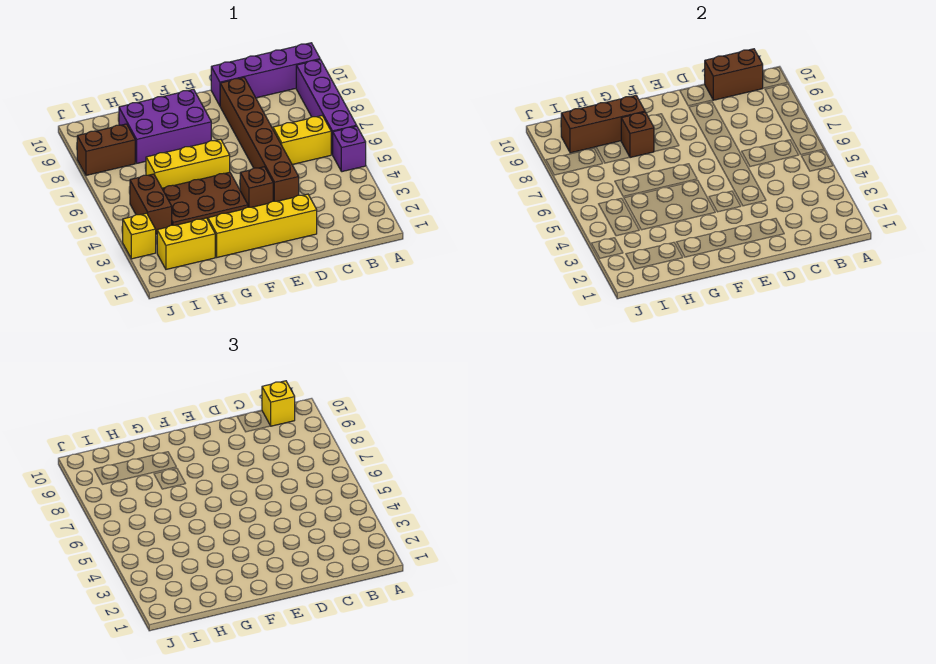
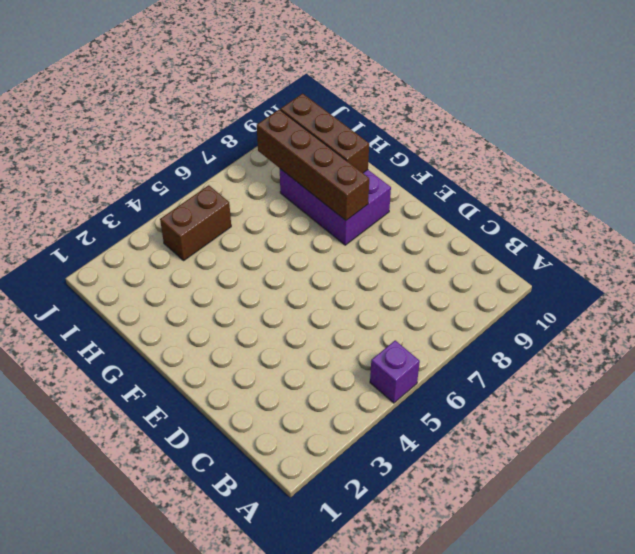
brown 1x4 brick [257,109,369,220] -> brown 1x1 brick [621,112,654,158]
none -> purple 1x4 brick [296,60,357,155]
none -> purple 1x4 brick [211,43,320,106]
none -> yellow 1x2 brick [273,116,331,165]

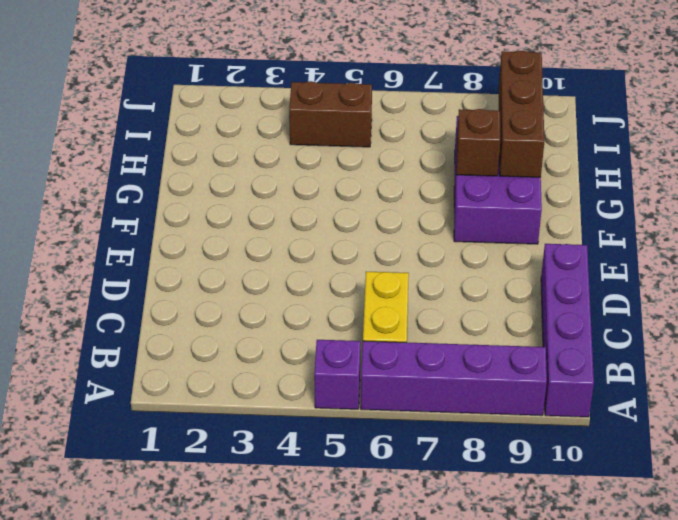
none -> yellow 1x4 brick [208,194,317,257]
none -> brown 1x6 brick [220,78,299,201]
none -> brown 1x1 brick [240,167,273,207]

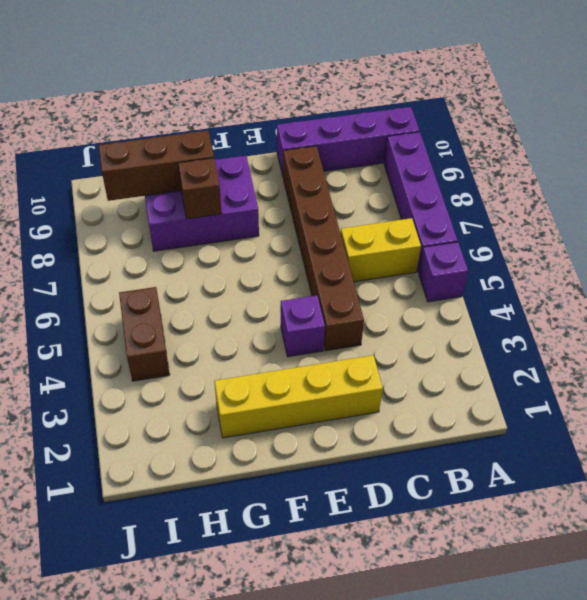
purple 1x1 brick [281,295,325,357] -> brown 1x1 brick [240,167,273,207]
none -> brown 2x3 plate [162,172,248,225]
none -> yellow 1x3 brick [146,139,230,188]
none -> yellow 1x2 brick [157,218,215,269]

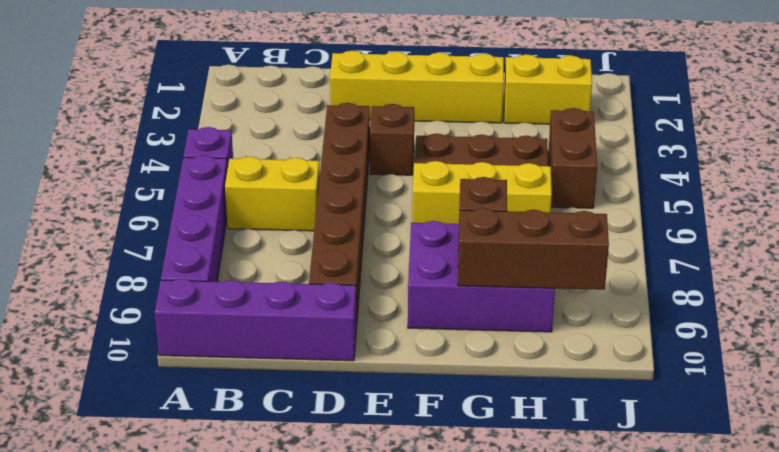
none -> brown 1x2 brick [77,124,135,175]
none -> yellow 1x1 brick [123,213,156,259]
none -> brown 1x2 brick [705,49,763,100]

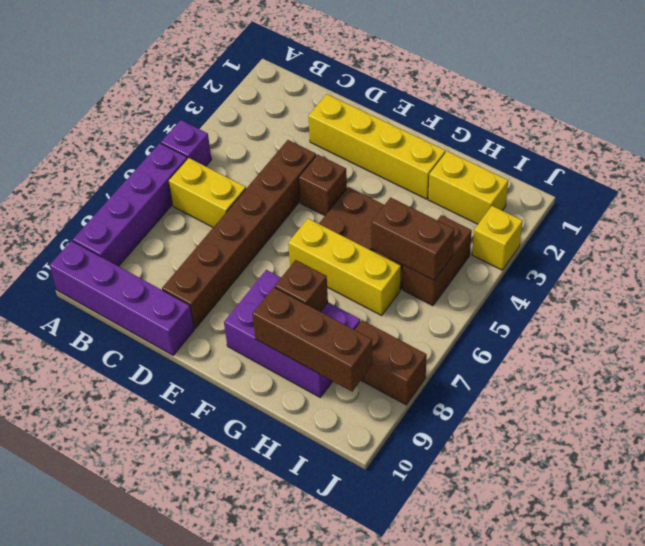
brown 1x2 brick [371,198,454,280] -> brown 1x2 brick moved to [705,49,763,100]
none -> yellow 1x1 brick [262,381,295,426]

